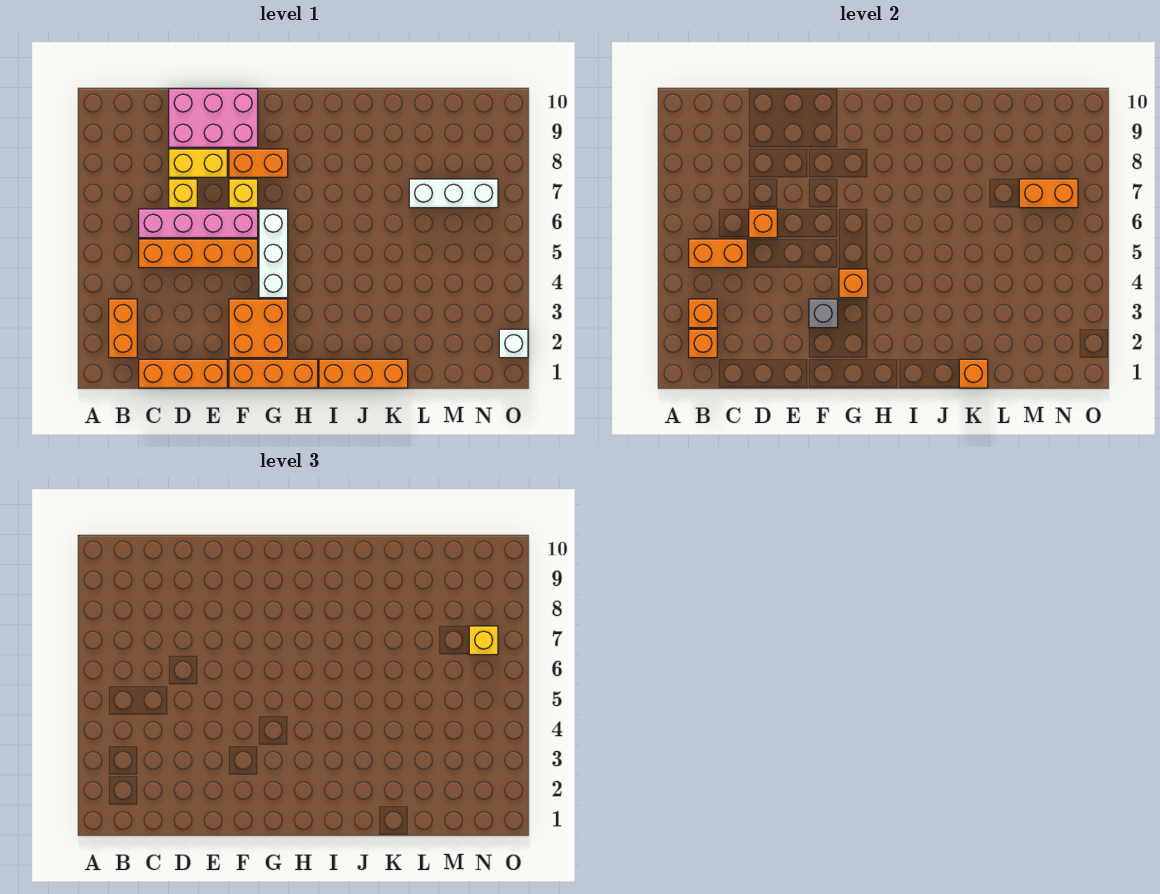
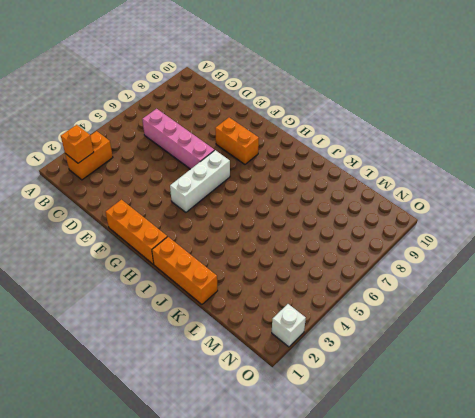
none -> orange 1x3 brick [139,359,227,388]
none -> orange 1x4 brick [139,239,258,268]
none -> yellow 1x1 brick [169,179,197,208]

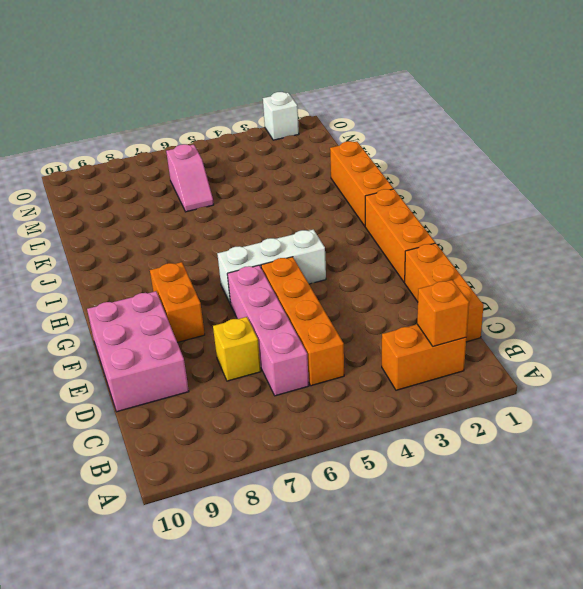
pink 1x2 slope [166,144,214,212] -> none
none -> yellow 1x2 brick [169,149,227,177]
none -> orange 2x2 brick [229,299,288,358]
none -> yellow 1x1 brick [229,179,258,208]

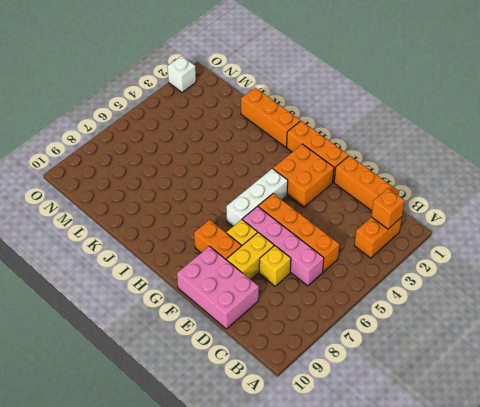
yellow 1x2 brick [227,232,274,280] -> yellow 1x2 brick turned to [169,149,227,177]
none -> white 1x3 brick [409,179,498,208]
none -> orange 1x1 brick [689,299,717,328]
none -> orange 1x2 brick [689,239,747,268]

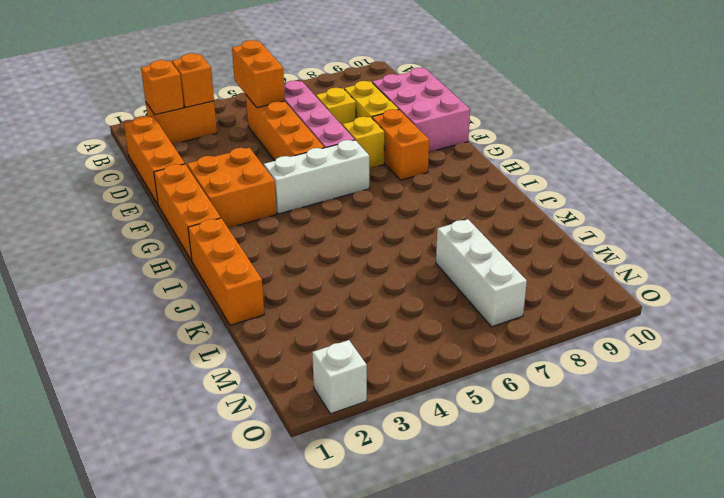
none -> orange 1x1 brick [749,209,777,238]
none -> grey 1x1 brick [809,299,838,328]
none -> orange 1x1 brick [839,269,868,298]

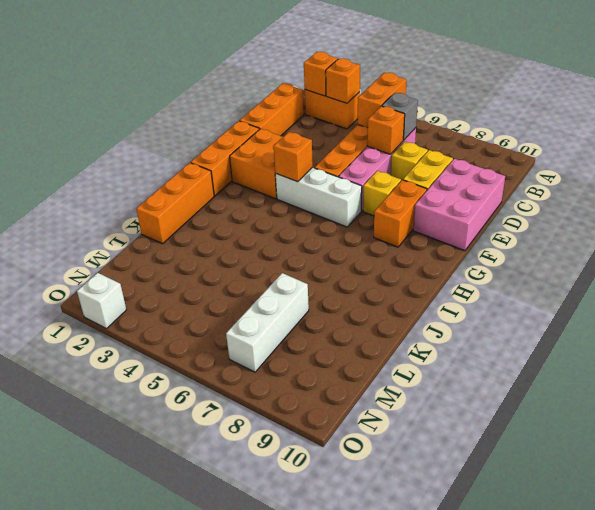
grey 1x1 brick [382,93,418,140] -> grey 1x1 brick moved to [809,299,838,328]
none -> orange 1x1 brick [959,359,988,388]
none -> orange 1x2 brick [1019,179,1078,208]
none -> yellow 1x1 brick [469,626,498,655]

